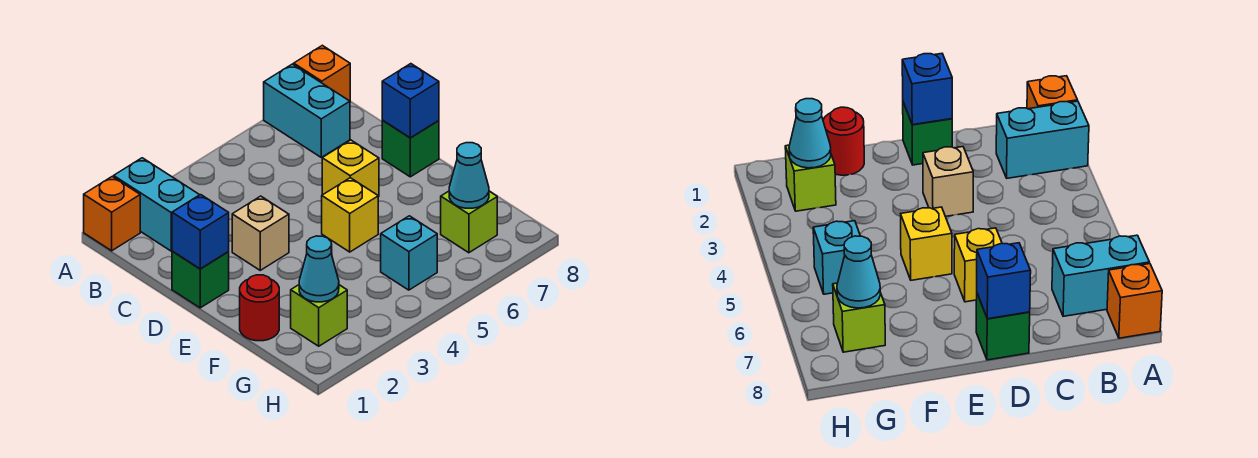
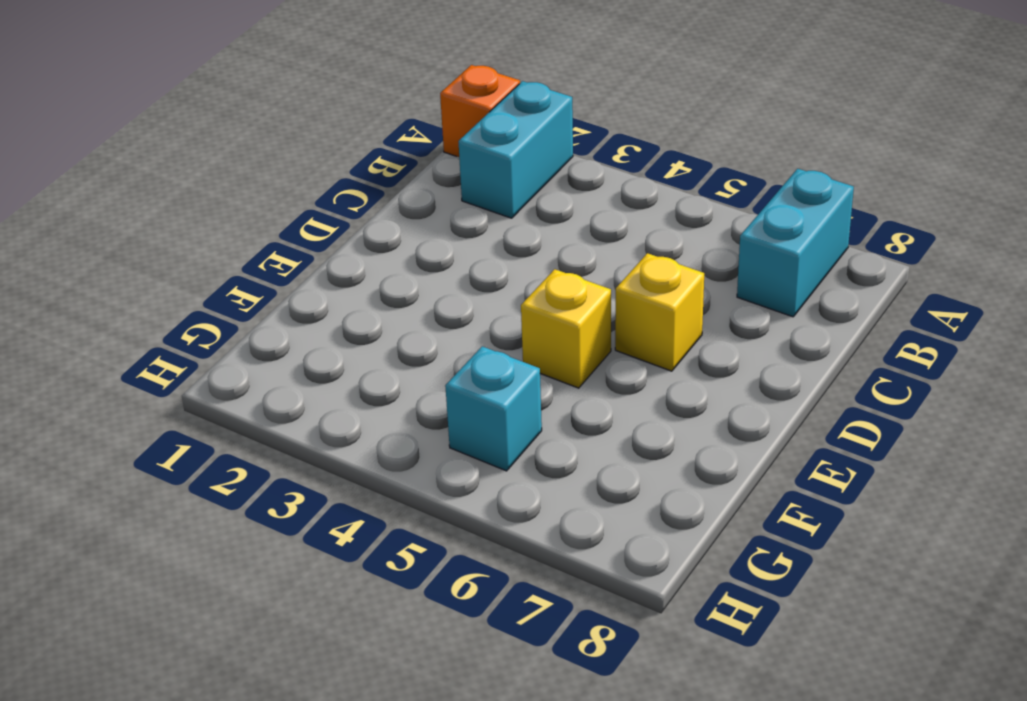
none -> orange 1x1 brick [294,45,350,101]
none -> green 1x1 brick [172,251,229,308]
none -> tan 1x1 brick [232,196,289,270]

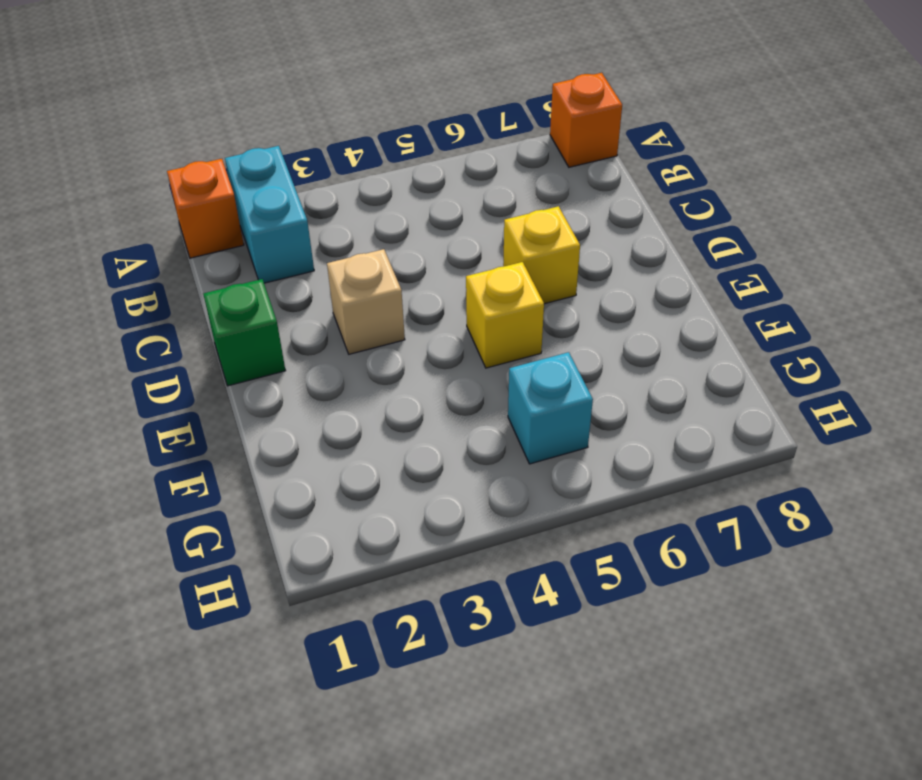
none -> cyan 1x2 brick [264,64,350,157]
none -> green 1x1 brick [382,120,439,177]
none -> red 1x1 round brick [240,275,279,341]

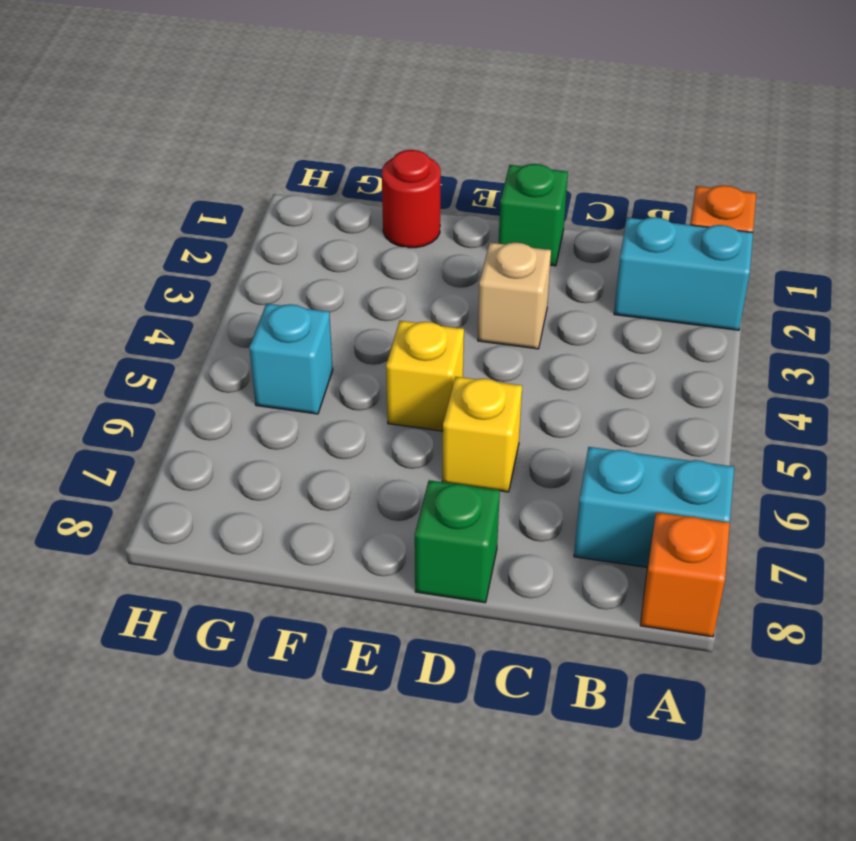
none -> lime 1x1 brick [291,285,347,346]
none -> lime 1x1 brick [441,191,497,253]
none -> blue 1x1 brick [172,195,229,269]

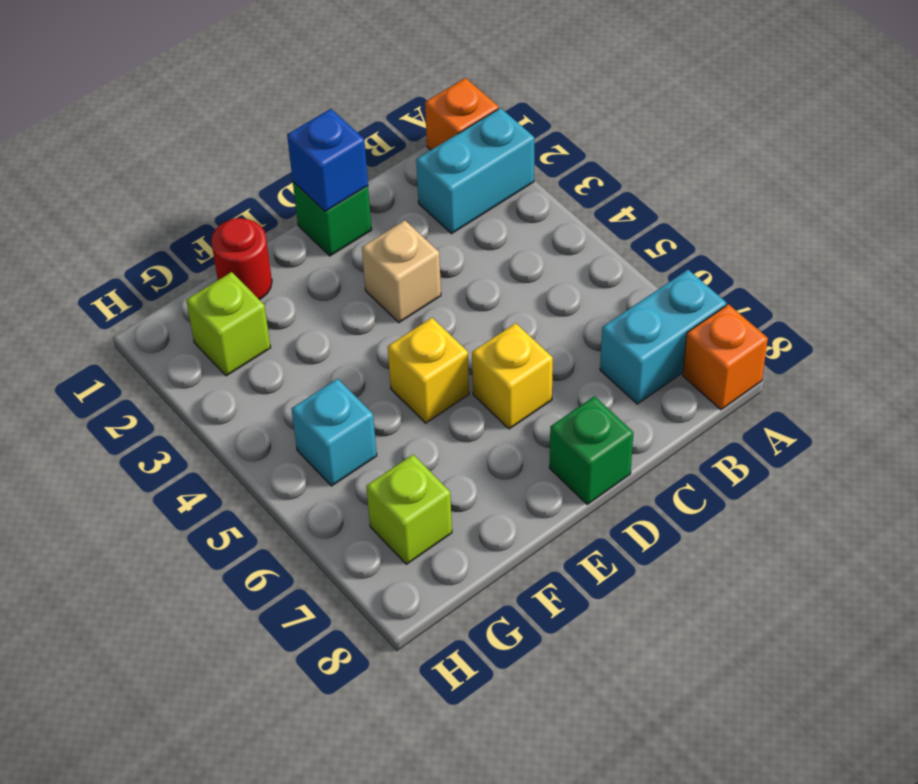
none -> blue 1x1 brick [382,64,439,138]
none -> cyan 1x1 cone [299,236,339,302]
none -> cyan 1x1 cone [449,143,489,208]

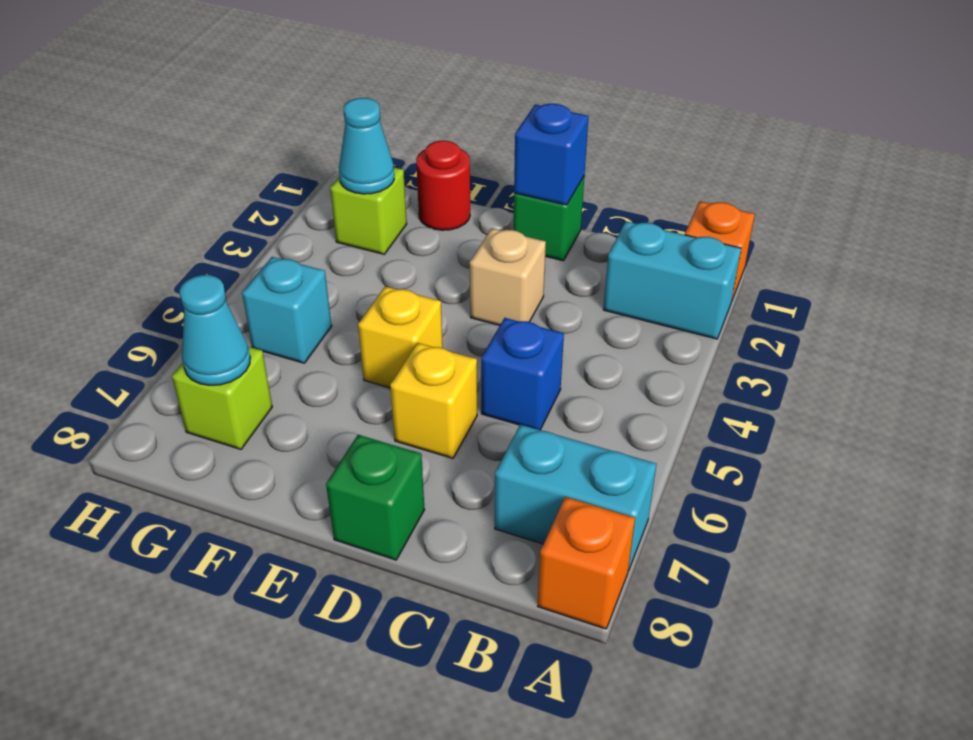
blue 1x1 brick [481,318,564,430] -> blue 1x1 brick moved to [382,64,439,138]

